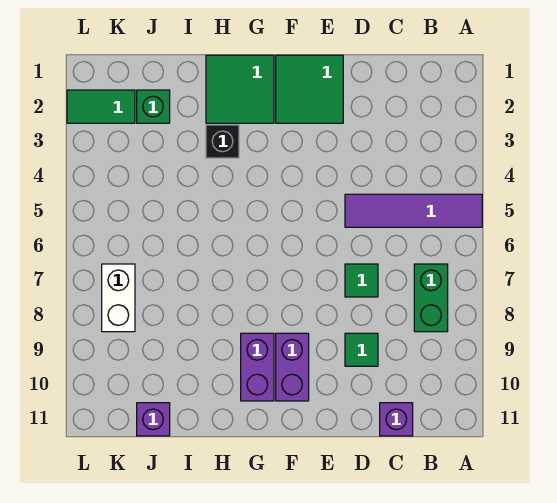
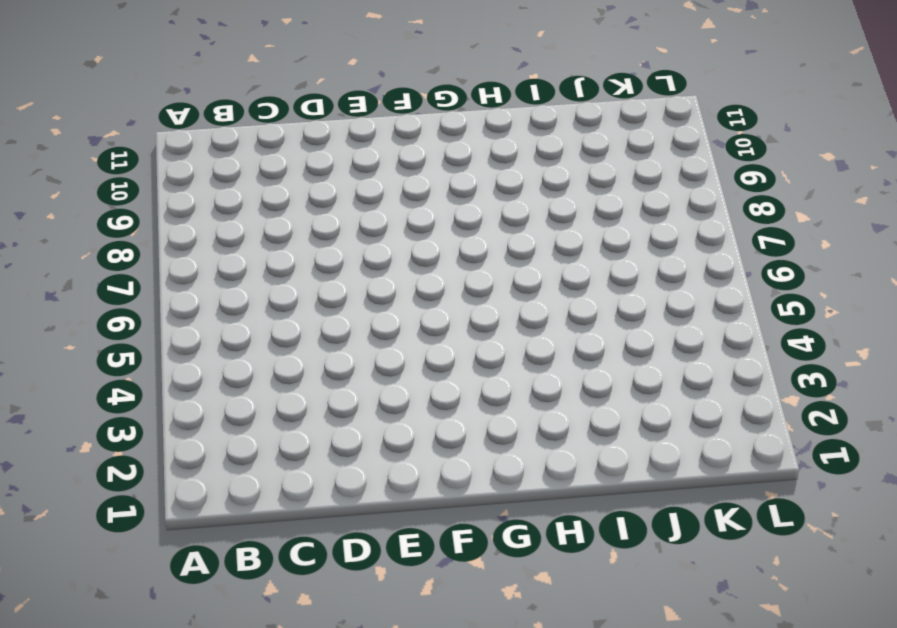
none -> purple 1x4 tile [345,194,482,227]
none -> green 1x2 brick [414,264,448,332]
none -> purple 1x1 brick [380,403,413,436]

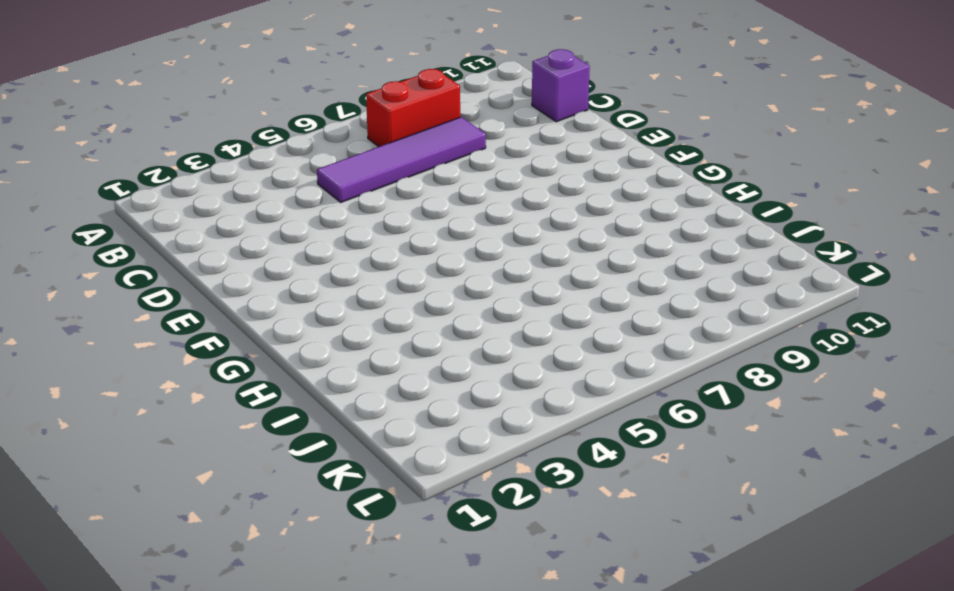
red 1x2 brick [366,69,460,147] -> green 1x2 brick [414,264,448,332]
purple 1x4 tile [317,117,486,202] -> purple 1x4 tile turned to [345,194,482,227]
none -> green 1x1 tile [345,264,378,297]
none -> green 1x1 tile [345,333,378,366]
none -> green 2x2 tile [276,55,343,123]

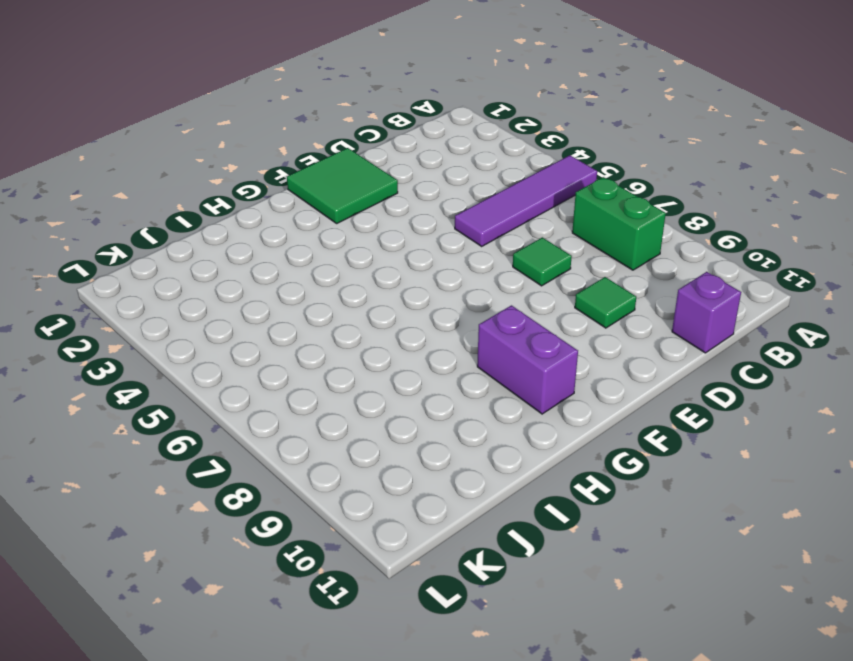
none -> purple 1x2 brick [276,333,309,401]
none -> green 2x2 tile [206,55,274,123]
none -> black 1x1 brick [206,125,239,158]

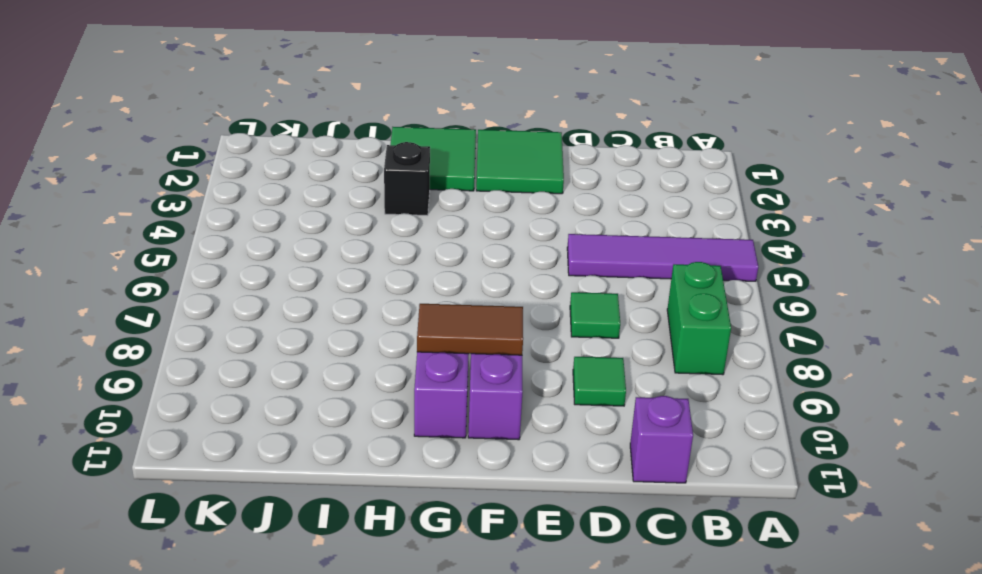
brown 1x2 tile [417,304,523,355] -> none
none -> green 1x1 brick [137,90,170,123]
none -> purple 1x1 brick [137,403,170,436]
none -> green 1x2 tile [67,90,135,123]

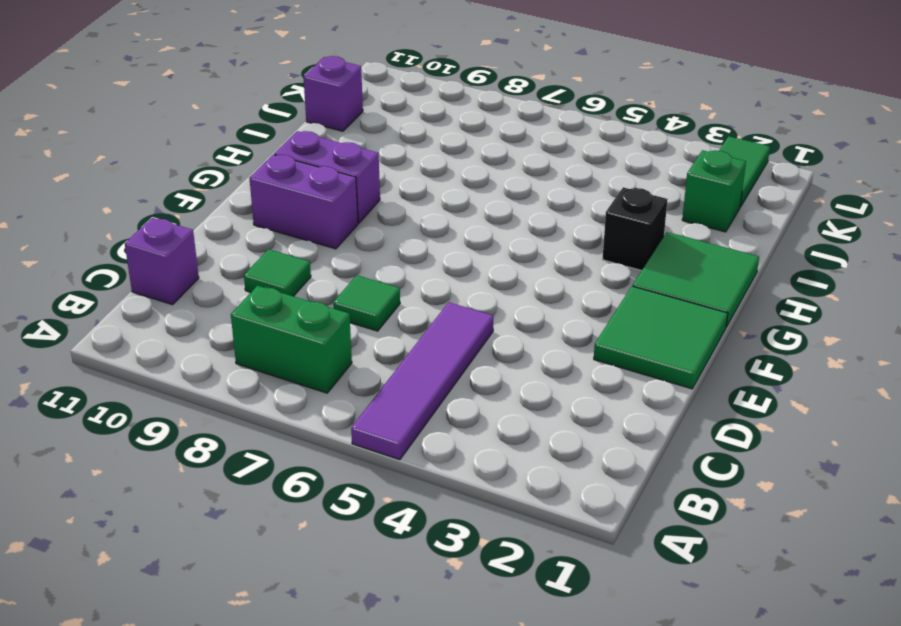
none -> white 1x2 brick [102,264,135,332]

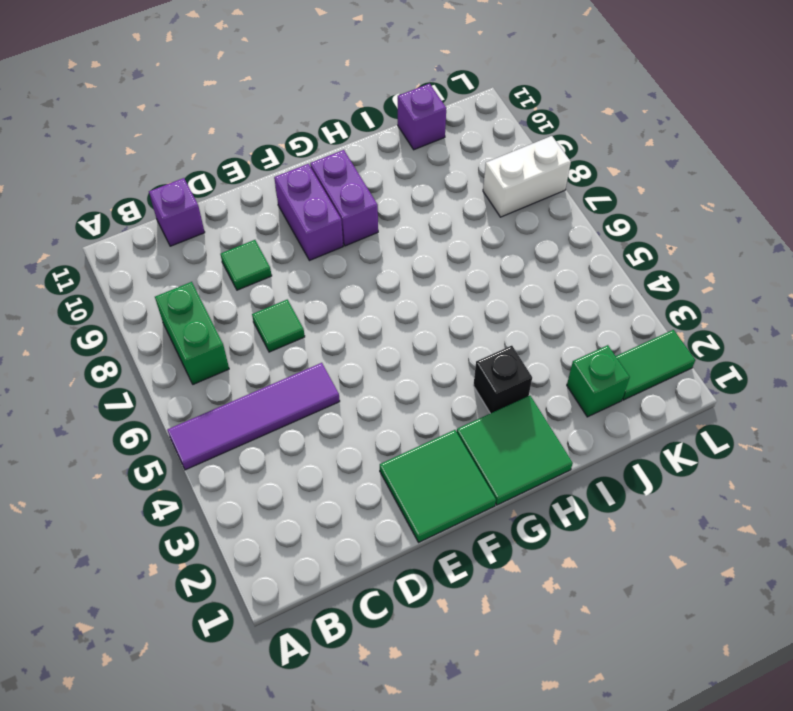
white 1x2 brick [483,136,571,217] -> white 1x2 brick turned to [102,264,135,332]

